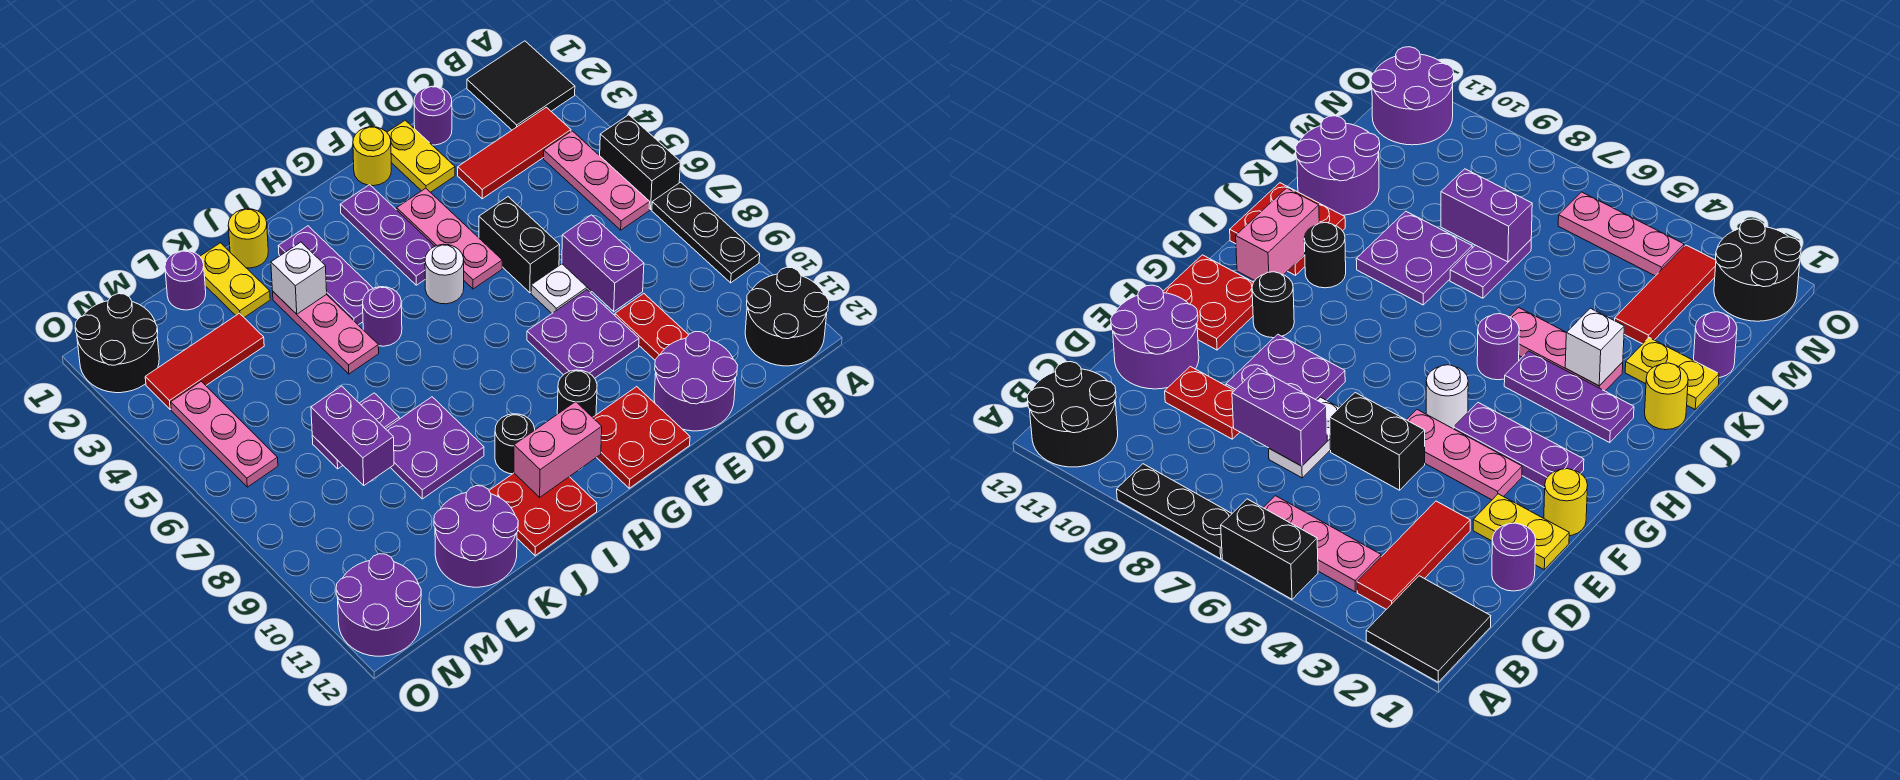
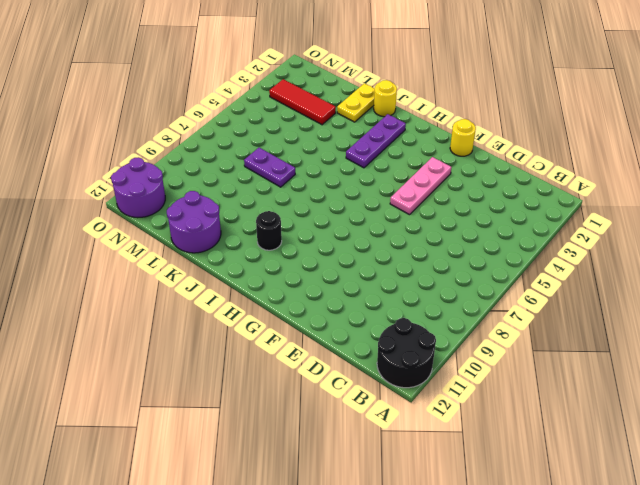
none -> black 2x2 tile [467,41,575,130]
none -> black 1x2 brick [600,115,680,209]
none -> black 1x3 plate [652,182,760,283]
none -> red 1x3 tile [458,107,571,199]

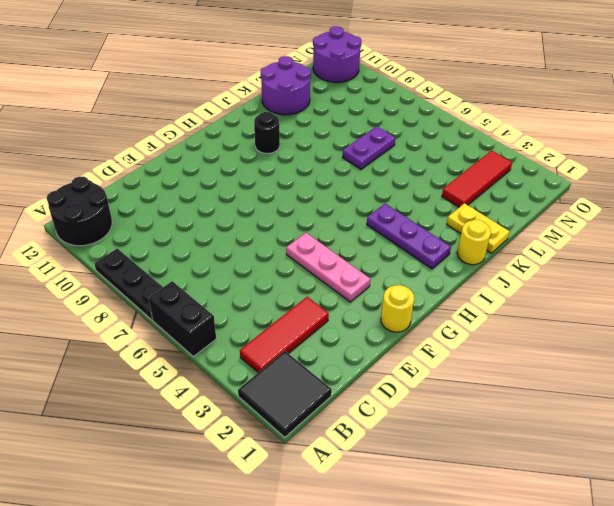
none -> pink 1x3 plate [544,131,650,230]
none -> purple 1x1 round brick [414,86,452,145]
none -> white 1x2 plate [531,264,593,313]
none -> red 1x2 plate [615,294,688,360]

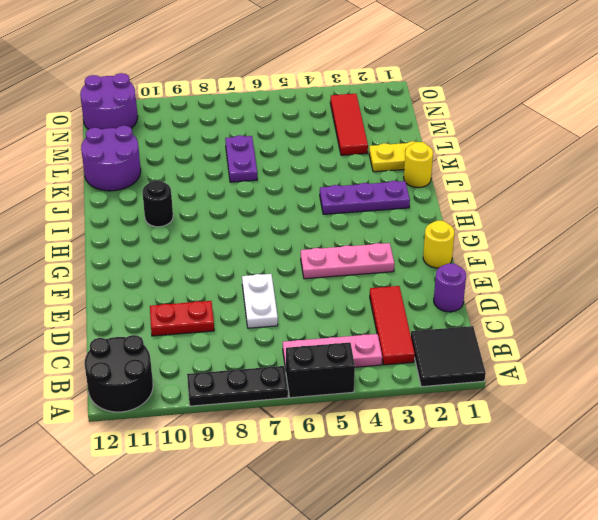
none -> purple 2x2 round brick [654,332,738,431]
none -> yellow 1x2 plate [387,120,455,192]
none -> black 1x2 brick [479,197,560,293]
none -> purple 2x2 plate [527,290,639,378]

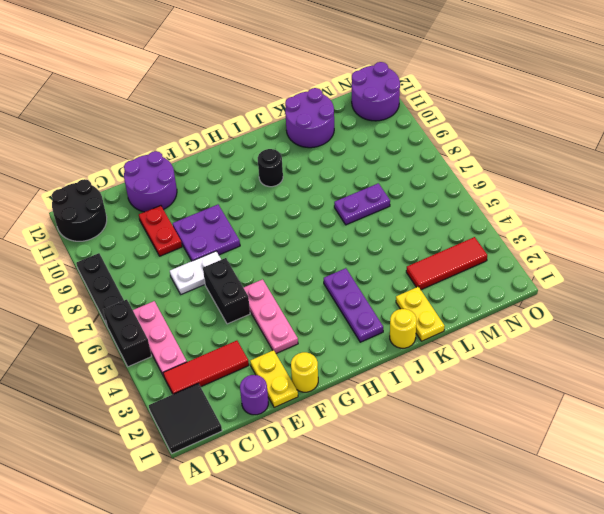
none -> red 2x2 plate [593,387,690,488]
none -> purple 1x3 plate [340,185,435,285]
none -> white 1x1 round brick [425,244,464,304]
none -> black 1x1 round brick [557,370,597,417]

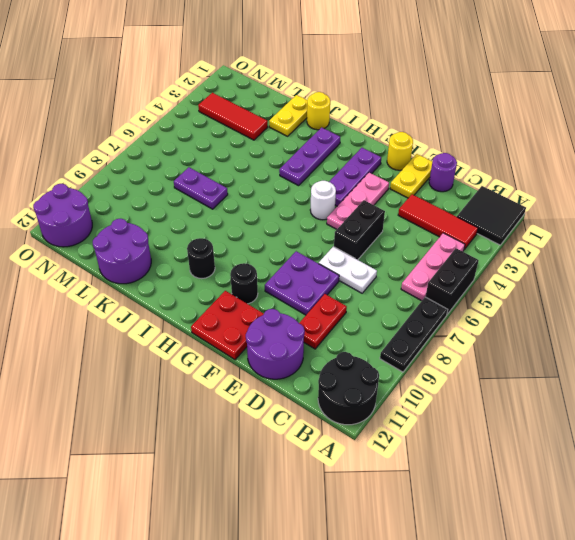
none -> purple 1x1 round brick [363,287,402,346]
none -> red 2x2 plate [489,473,597,556]
none -> pink 1x3 plate [273,292,379,374]
none -> purple 2x2 plate [386,397,484,499]

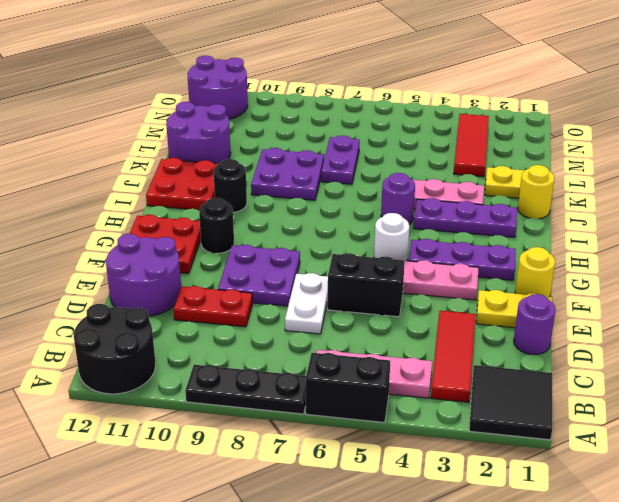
none -> purple 1x1 round brick [165,251,206,310]
none -> black 2x2 round brick [75,294,159,393]
none -> pink 1x3 plate [171,381,278,487]
none -> purple 1x2 brick [562,215,644,312]

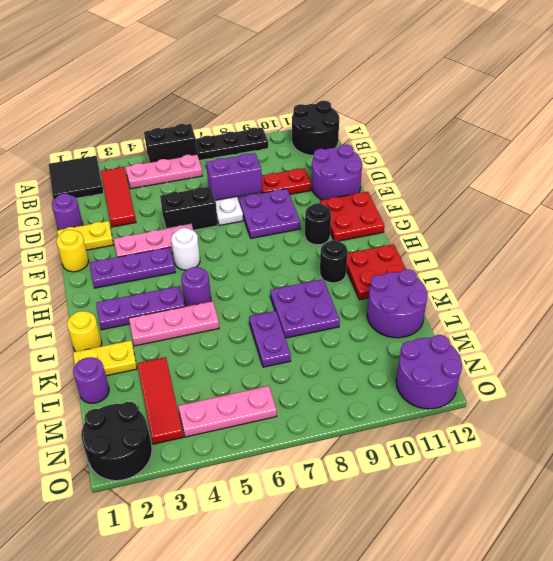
none -> pink 1x2 brick [514,402,602,497]
none -> white 1x1 brick [271,242,327,314]
none -> purple 1x2 brick [311,386,394,485]

